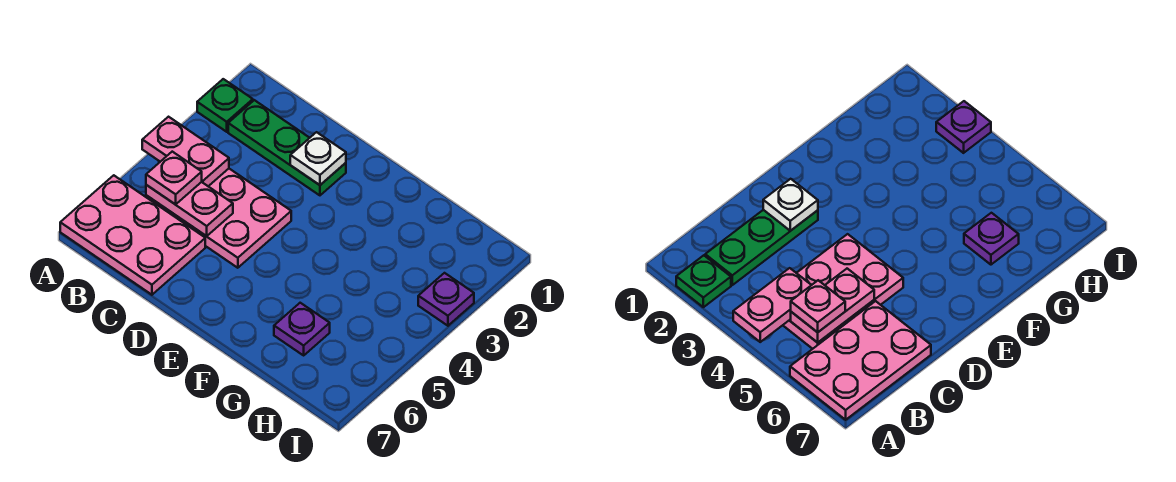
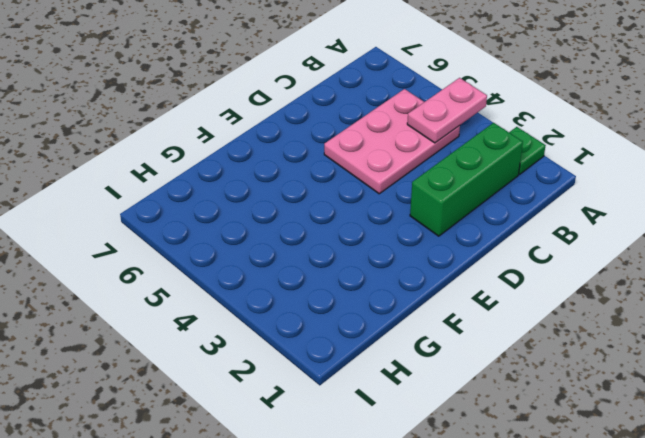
green 1x3 brick [410,123,523,236] -> green 1x3 plate [228,100,346,195]
none -> pink 2x3 plate [60,175,205,295]
none -> purple 1x1 plate [274,303,330,355]

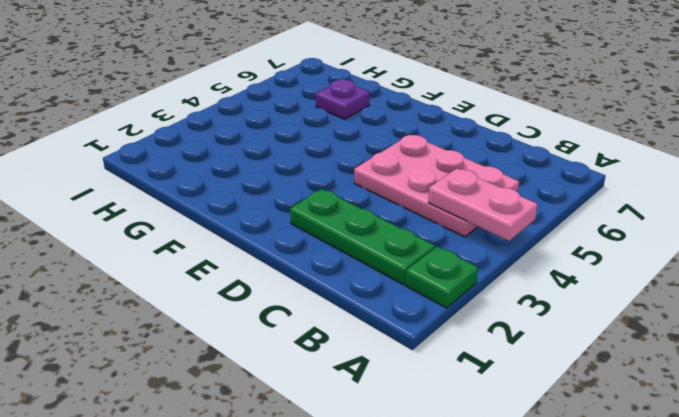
none -> pink 2x3 plate [60,175,205,295]
none -> purple 1x1 plate [418,273,474,326]

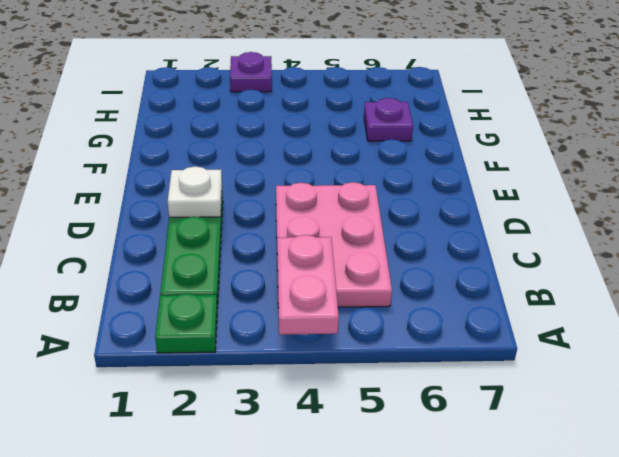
none -> pink 2x3 plate [60,175,205,295]
none -> pink 1x2 plate [146,182,233,236]

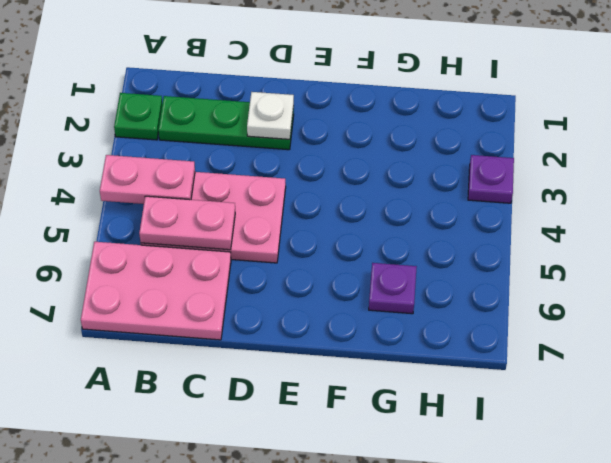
none -> pink 1x1 plate [146,152,202,205]

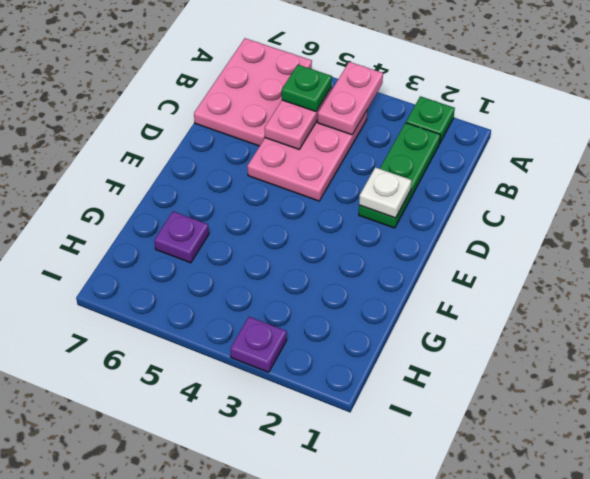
green 1x1 plate [282,65,332,112] -> pink 1x1 plate [146,152,202,205]

